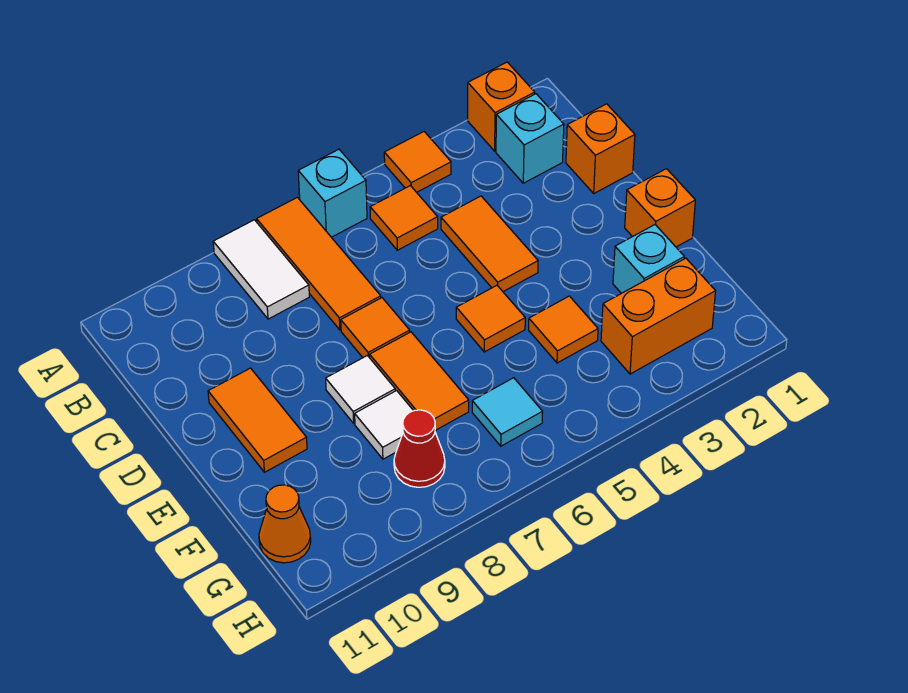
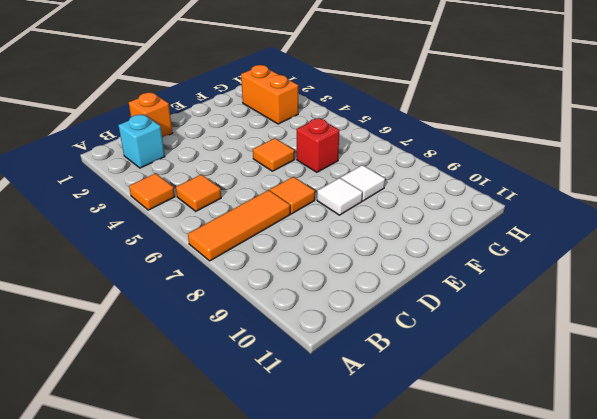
red 1x1 brick [297,118,339,172] -> none
none -> orange 1x1 brick [468,62,535,151]
none -> cyan 1x1 brick [298,149,367,237]
none -> white 1x2 tile [213,220,309,319]

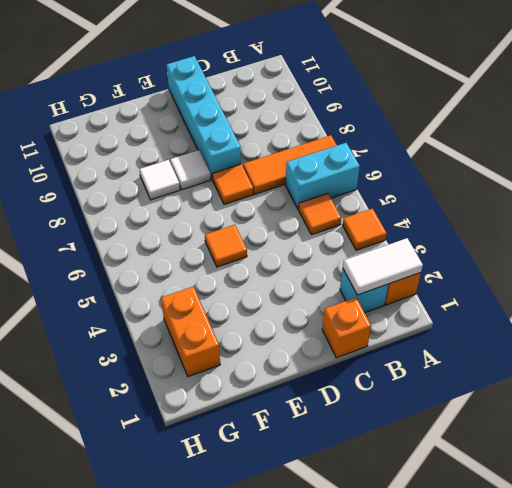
white 1x2 tile [343,238,423,295] -> white 1x2 tile moved to [213,220,309,319]
cyan 1x2 brick [286,143,360,209] -> cyan 1x1 brick [298,149,367,237]
cyan 1x4 brick [167,56,241,180] -> orange 1x2 tile [208,368,307,472]
none -> orange 1x2 tile [441,196,538,291]
none -> orange 1x1 brick [625,169,695,247]
none -> orange 1x2 tile [370,332,469,430]

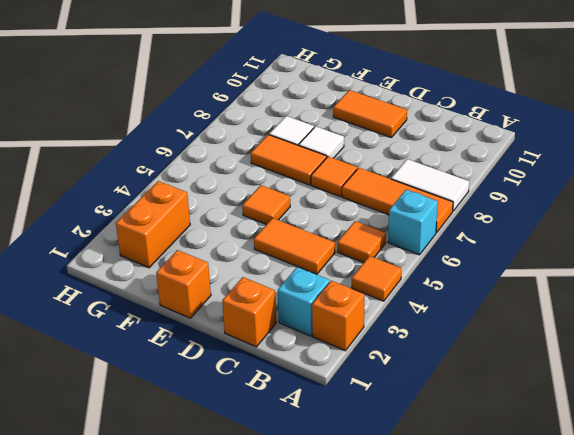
none -> cyan 1x1 brick [613,225,684,293]
none -> orange 1x1 tile [529,296,598,363]
none -> cyan 1x1 tile [472,378,543,446]

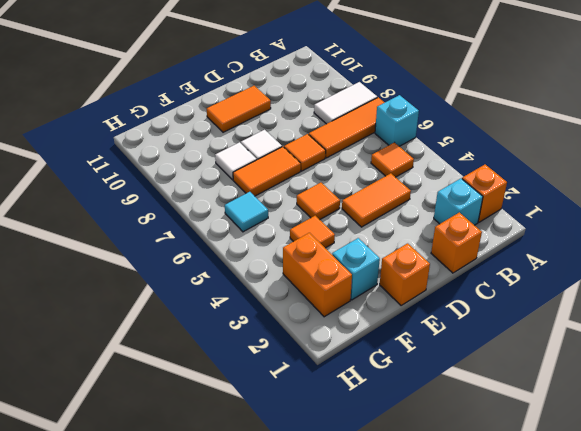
none -> orange 1x1 tile [384,132,451,192]
none -> red 1x1 cone [394,410,445,487]
none -> orange 1x1 cone [259,485,311,563]

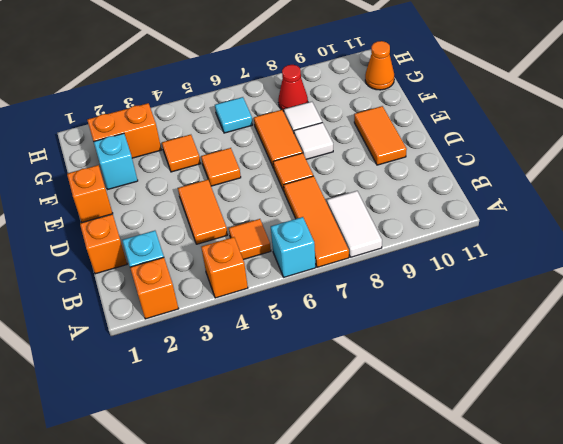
orange 1x1 brick [201,237,248,298] -> orange 1x1 tile [384,132,451,192]

